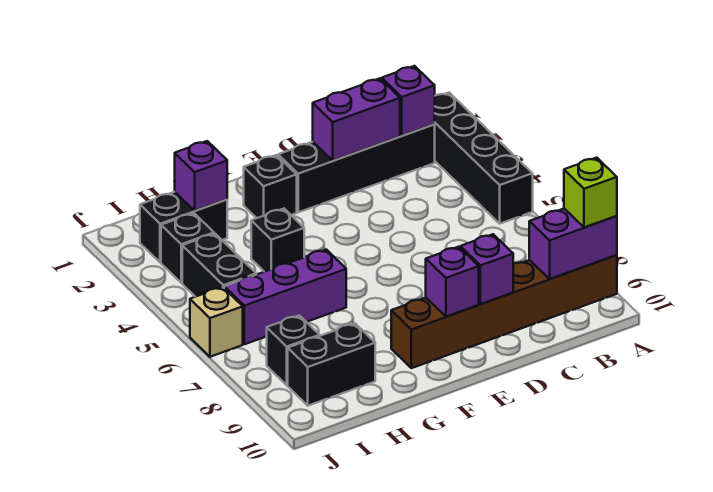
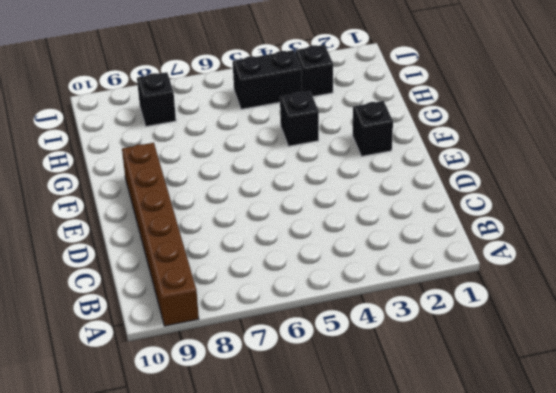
none -> black 1x4 brick [434,93,533,224]
none -> black 1x4 brick [278,125,435,212]
none -> purple 1x3 brick [224,250,346,344]

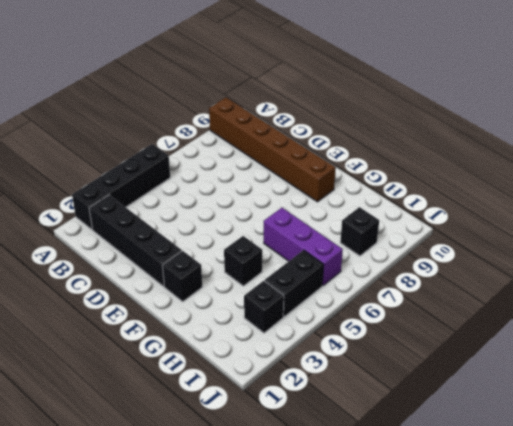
none -> black 1x2 brick [140,192,227,262]
none -> black 1x2 brick [288,323,375,406]
none -> tan 1x1 brick [190,287,243,357]

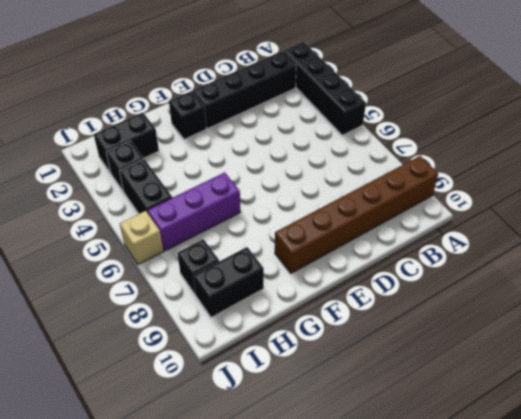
none -> black 1x1 brick [251,209,304,272]
none -> purple 1x2 brick [529,209,617,279]
none -> purple 1x1 brick [382,66,435,136]

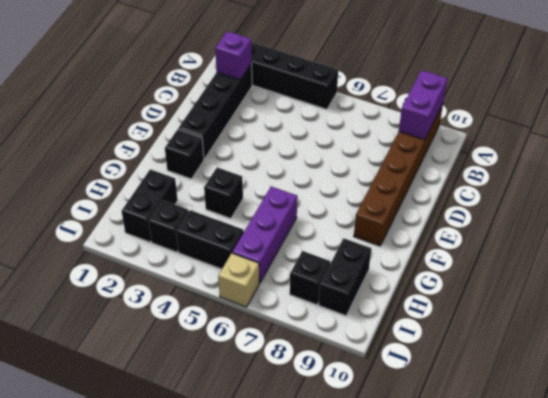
none -> purple 1x2 brick [313,78,400,161]
none -> purple 1x1 brick [460,234,513,304]
none -> purple 1x1 brick [426,247,479,317]

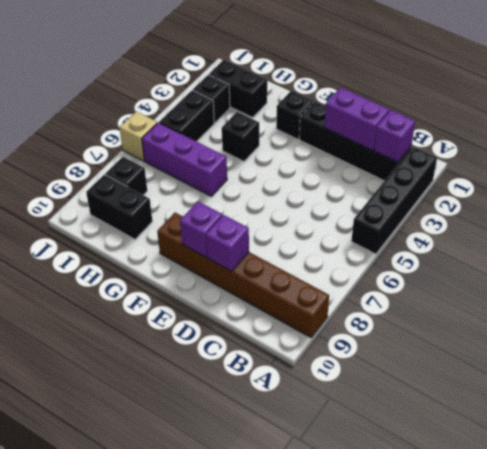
none -> purple 1x2 brick [529,209,617,279]
none -> purple 1x1 brick [175,141,227,211]
none -> lime 1x1 brick [564,158,617,228]

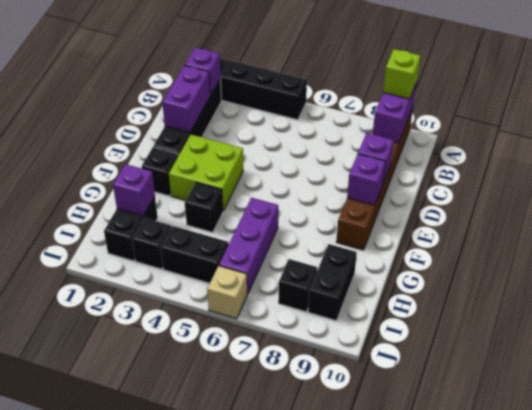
lime 2x2 brick [169,135,243,211] -> none

